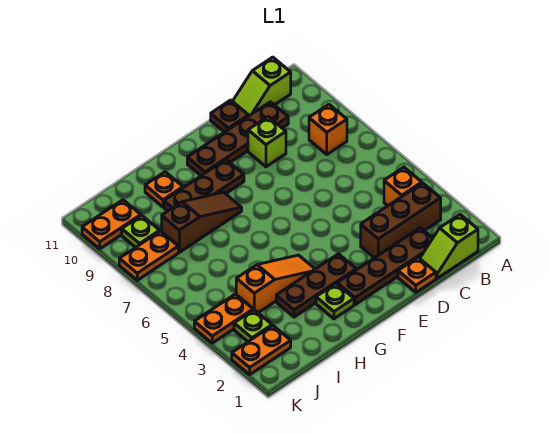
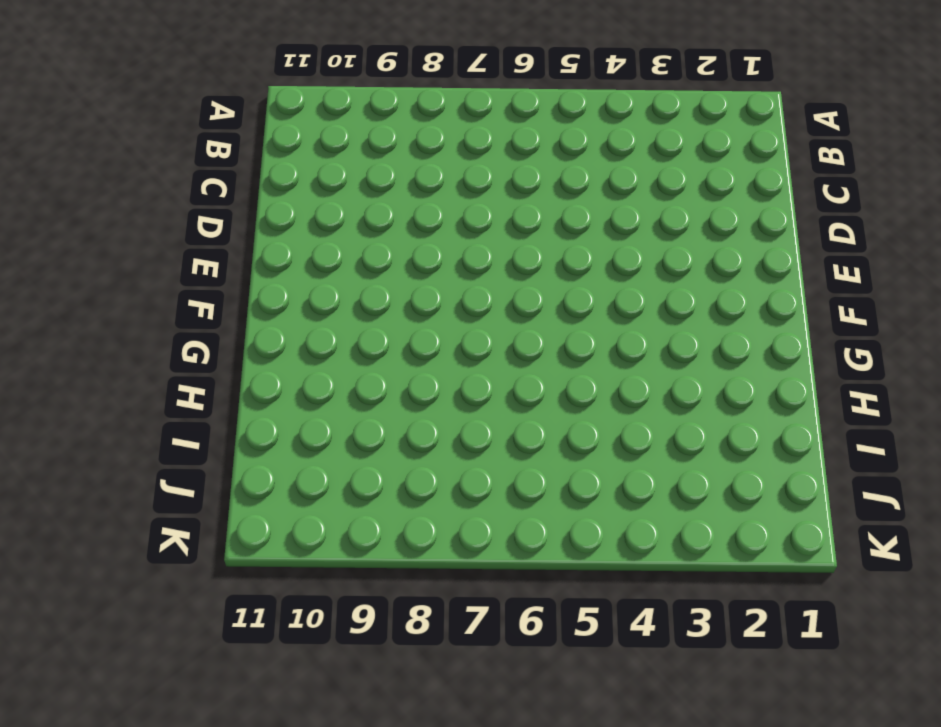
none -> lime 1x2 slope [420,215,478,278]
none -> brown 1x3 brick [361,183,441,258]
none -> orange 1x1 brick [384,167,422,206]

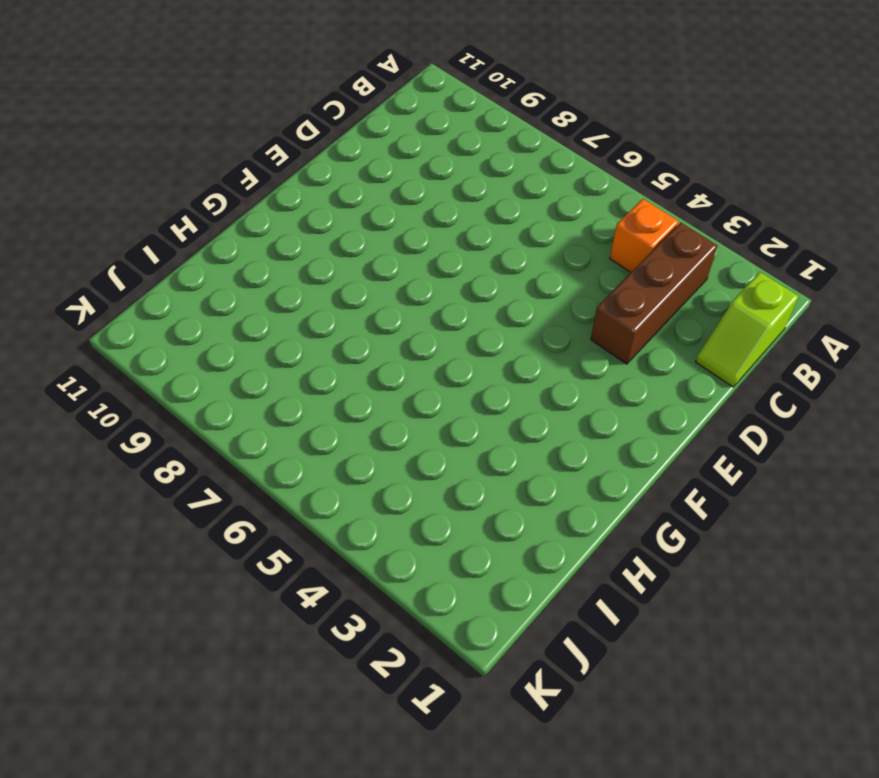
none -> orange 1x1 brick [309,105,347,154]
none -> lime 1x2 slope [233,57,291,116]
none -> brown 1x4 plate [337,228,433,305]

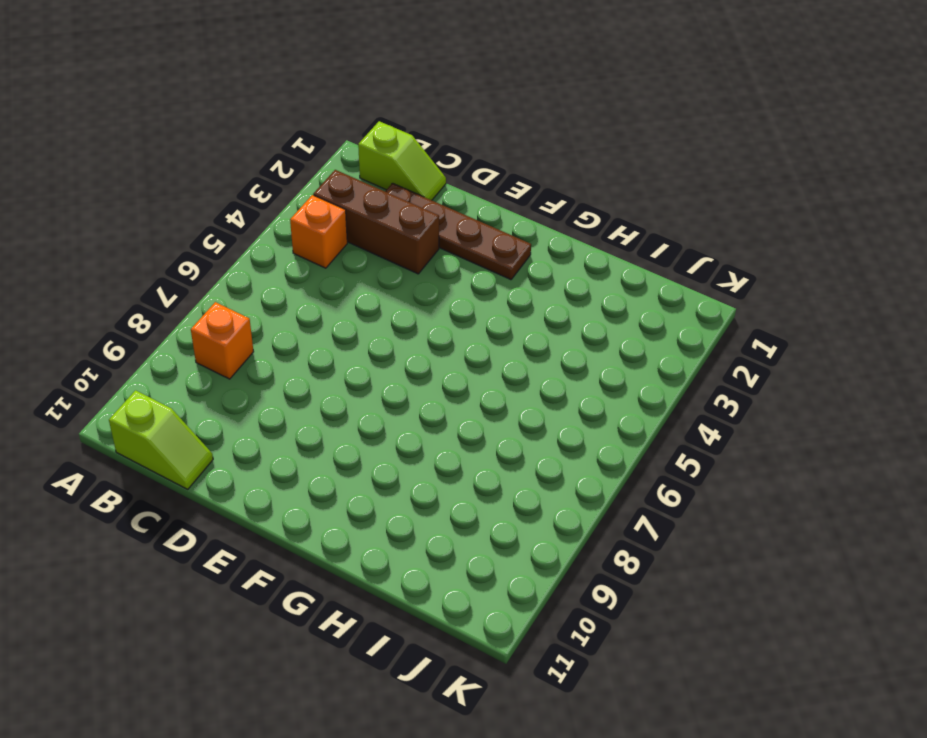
none -> brown 1x4 plate [187,102,288,176]
none -> orange 1x1 plate [398,258,436,292]
none -> lime 1x1 brick [248,117,286,167]

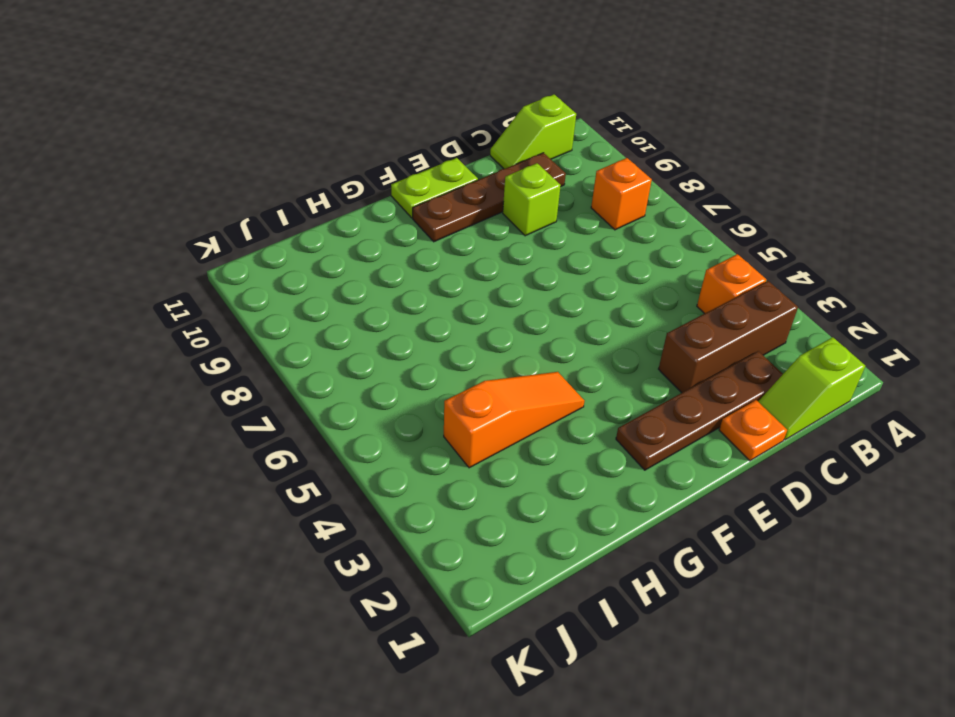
lime 1x2 plate [391,158,478,218] -> none
none -> brown 1x1 plate [211,100,249,132]
none -> brown 1x3 plate [276,254,356,317]
none -> brown 1x3 plate [164,160,244,211]

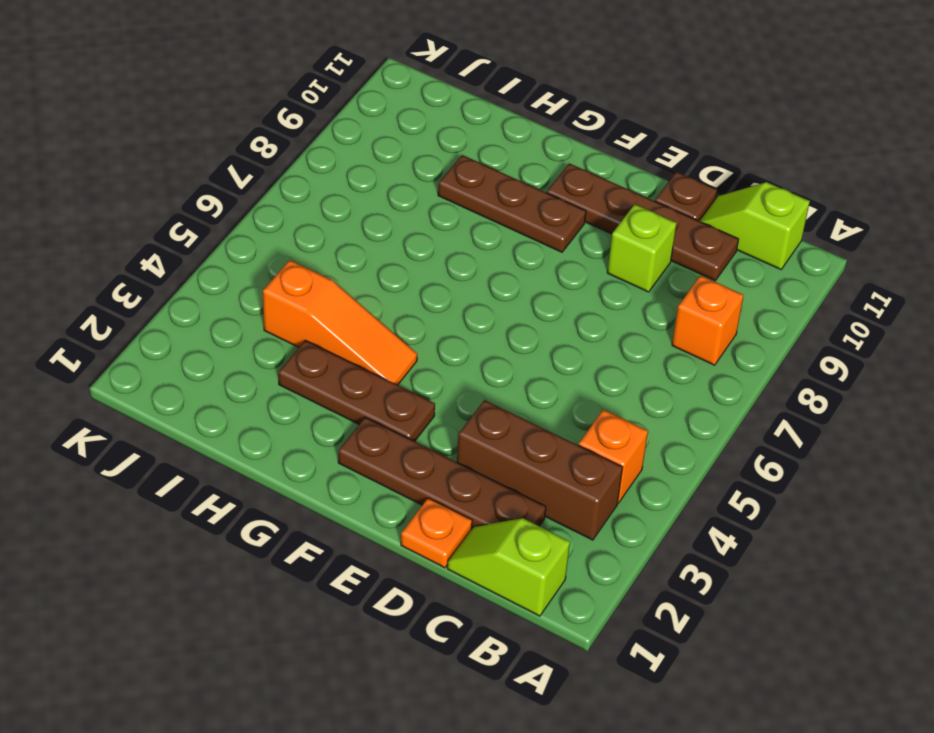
none -> lime 1x1 plate [316,284,354,319]
none -> brown 1x3 slope [162,192,242,252]
none -> orange 1x1 plate [145,172,183,207]

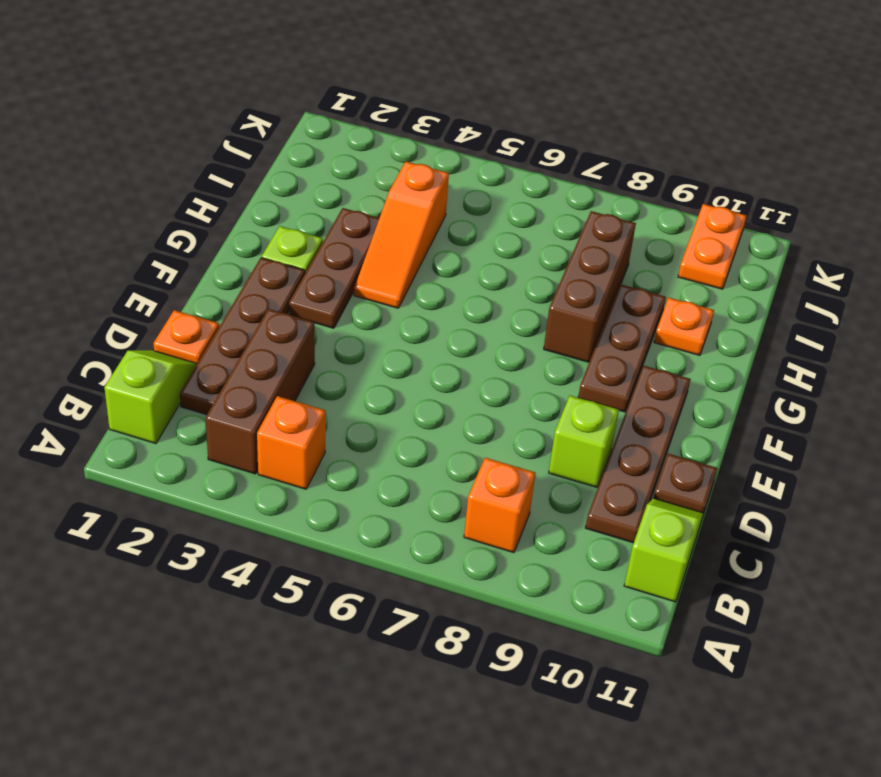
brown 1x3 brick [544,211,636,362] -> brown 1x3 slope [162,192,242,252]
none -> orange 1x2 plate [232,326,291,375]
none -> lime 1x1 plate [234,310,272,342]
none -> orange 1x2 plate [194,294,253,343]

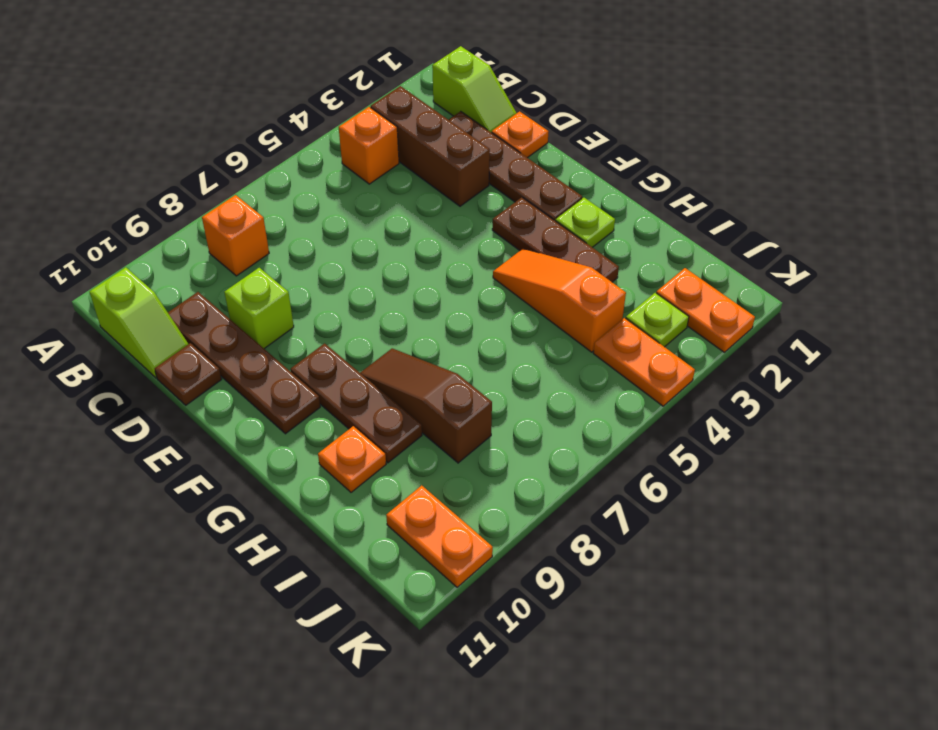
none -> orange 1x2 plate [119,231,178,280]
none -> lime 1x1 plate [122,216,160,247]

